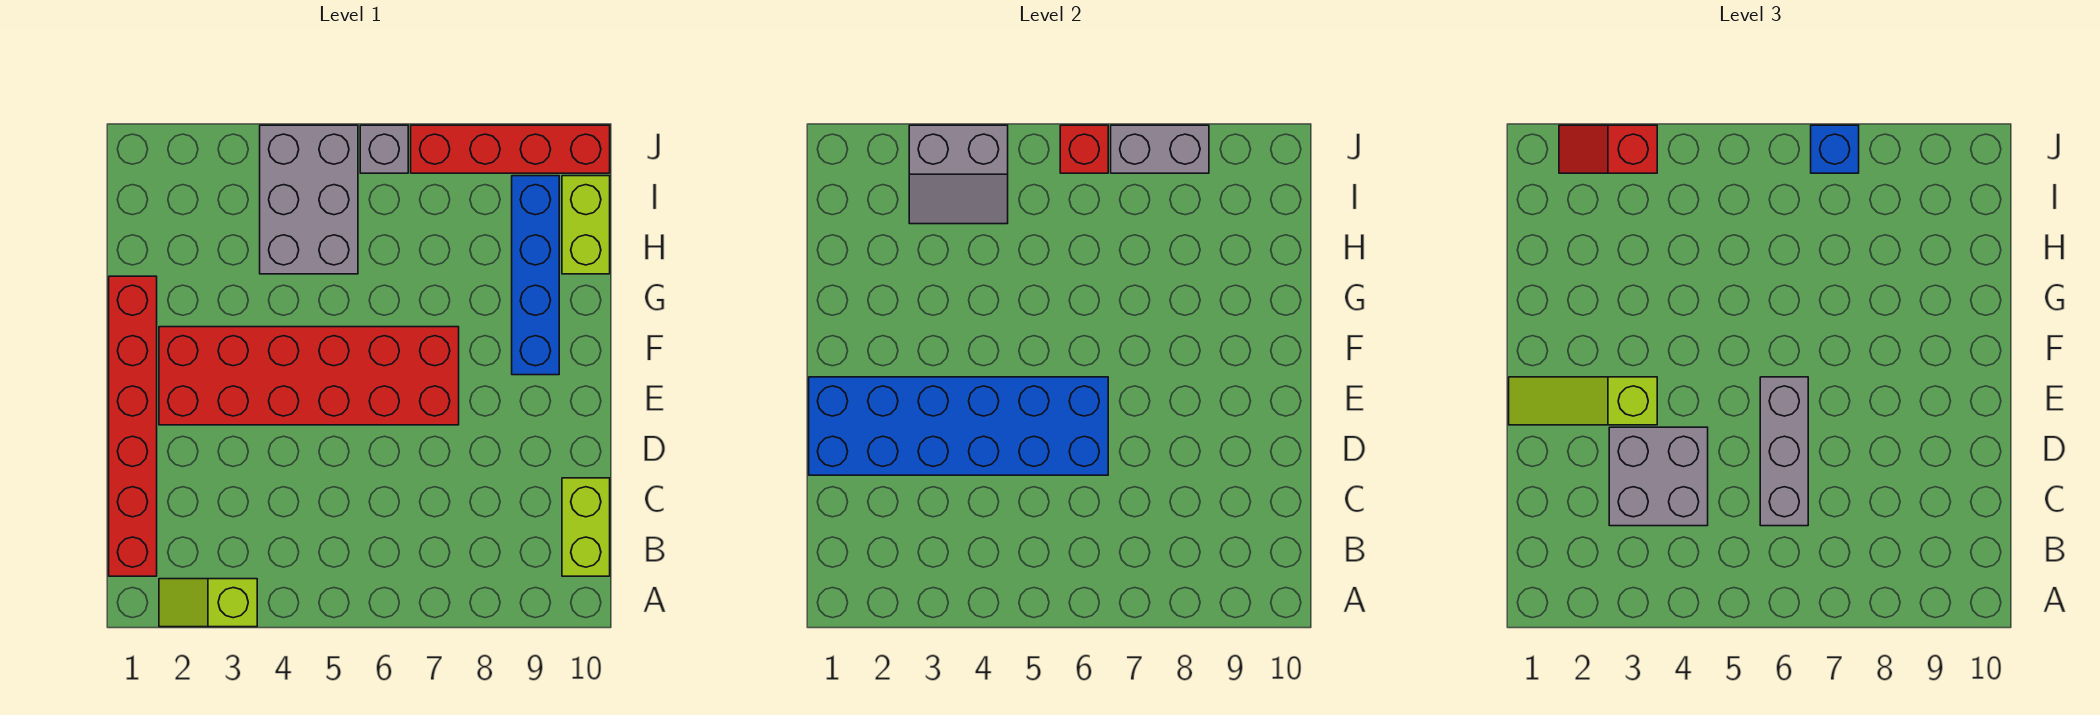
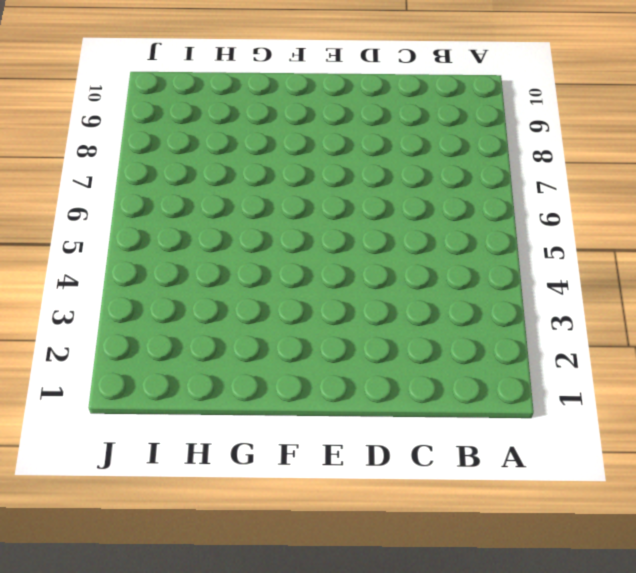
none -> lime 1x2 slope [159,579,257,627]
none -> red 1x6 brick [109,276,157,576]
none -> lime 1x2 brick [562,478,610,576]

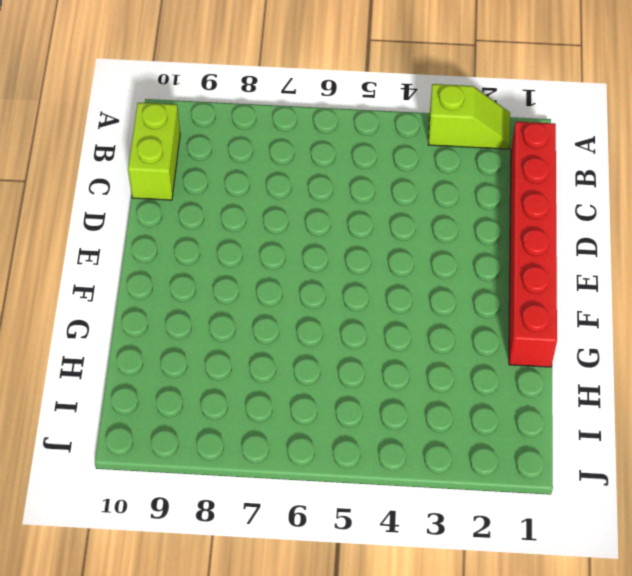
none -> red 2x6 brick [159,327,459,425]
none -> blue 1x4 brick [512,176,559,375]
none -> grey 2x3 brick [260,125,358,274]

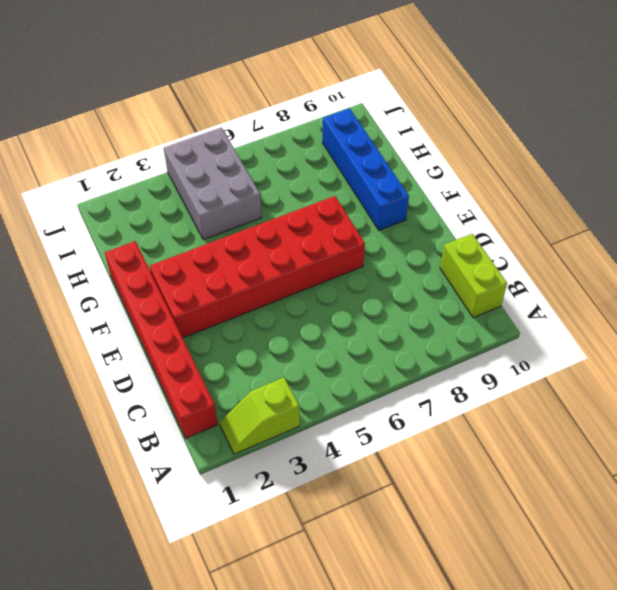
none -> lime 1x2 brick [562,176,610,274]
none -> grey 1x1 brick [360,125,408,173]
none -> red 1x4 brick [411,125,610,173]

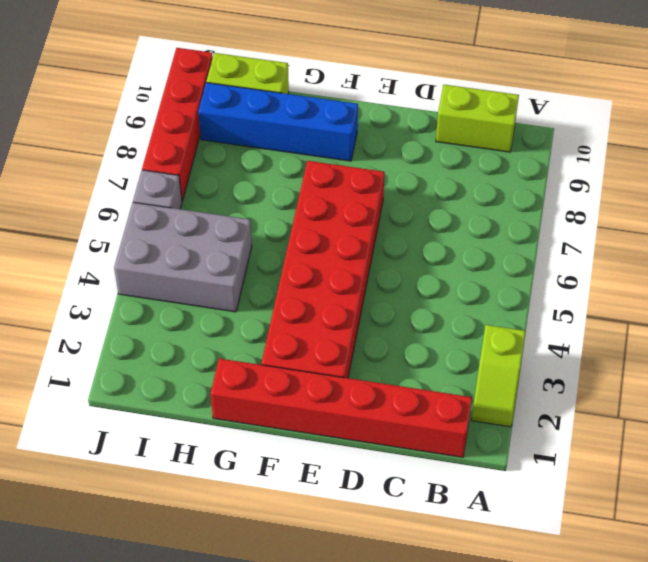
none -> blue 2x6 brick [809,377,1108,475]
none -> grey 2x2 slope [909,125,1008,224]
none -> red 1x1 brick [1060,125,1108,173]

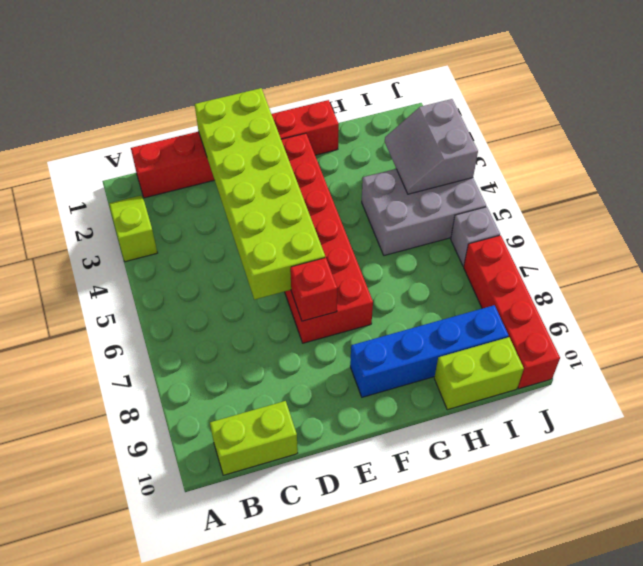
lime 2x6 brick [195,88,325,300] -> blue 2x6 brick [809,377,1108,475]
red 1x1 brick [290,258,337,321] -> red 1x1 brick moved to [1060,125,1108,173]
none -> grey 1x2 brick [1111,125,1209,173]
none -> grey 2x2 brick [1609,427,1708,526]
none -> grey 1x3 brick [1760,377,1808,526]

